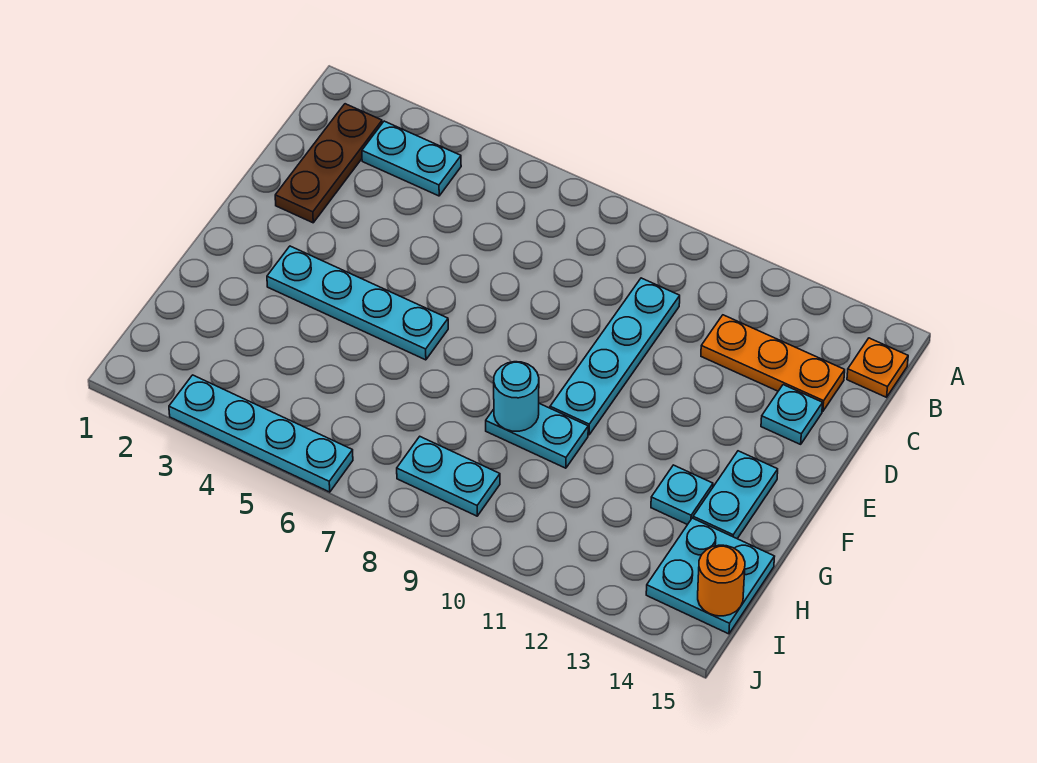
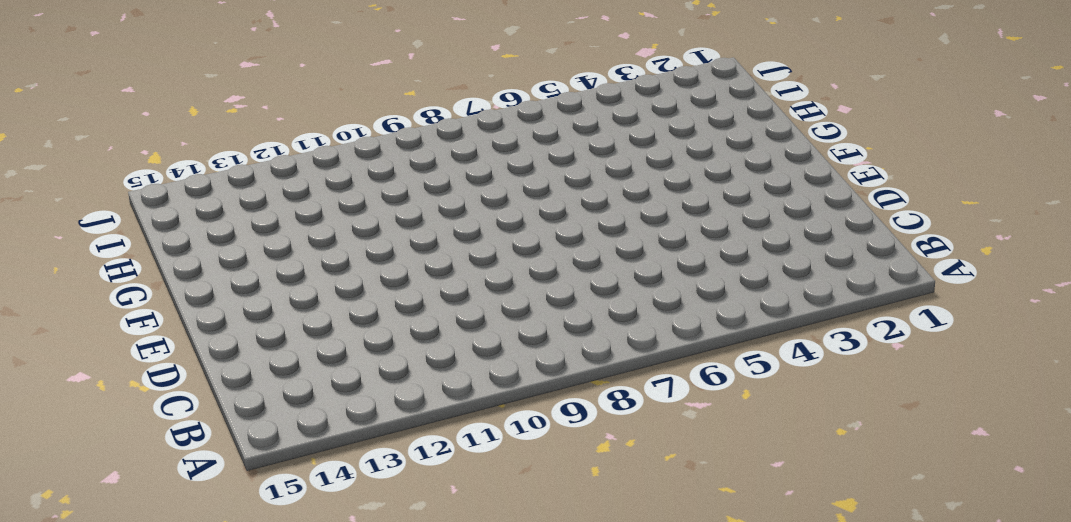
none -> brown 1x3 plate [275,104,382,223]
none -> cyan 1x2 plate [362,121,461,196]
none -> orange 1x1 plate [847,338,908,397]

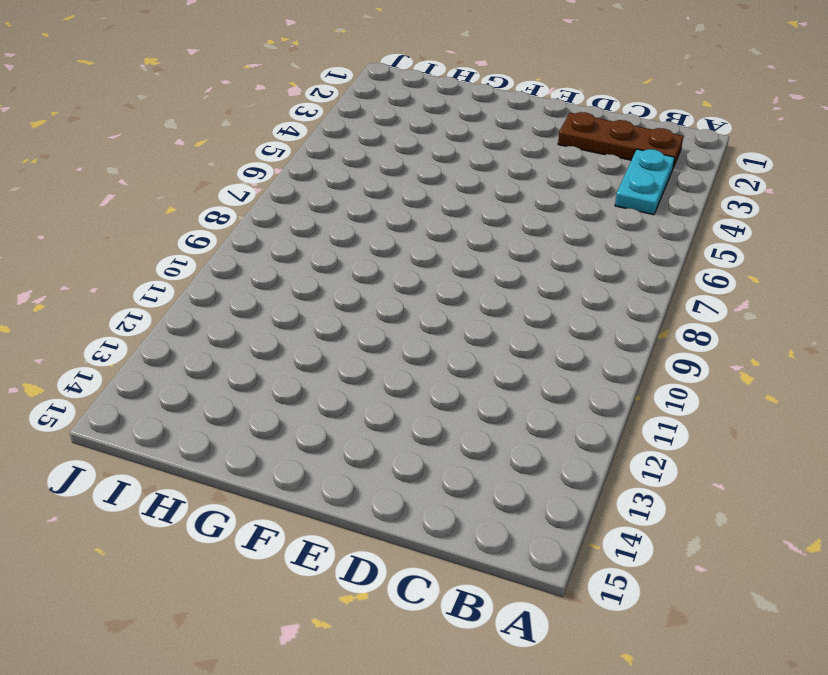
none -> orange 1x1 plate [847,338,908,397]
none -> cyan 1x4 plate [550,278,680,435]
none -> orange 1x3 plate [701,315,845,411]

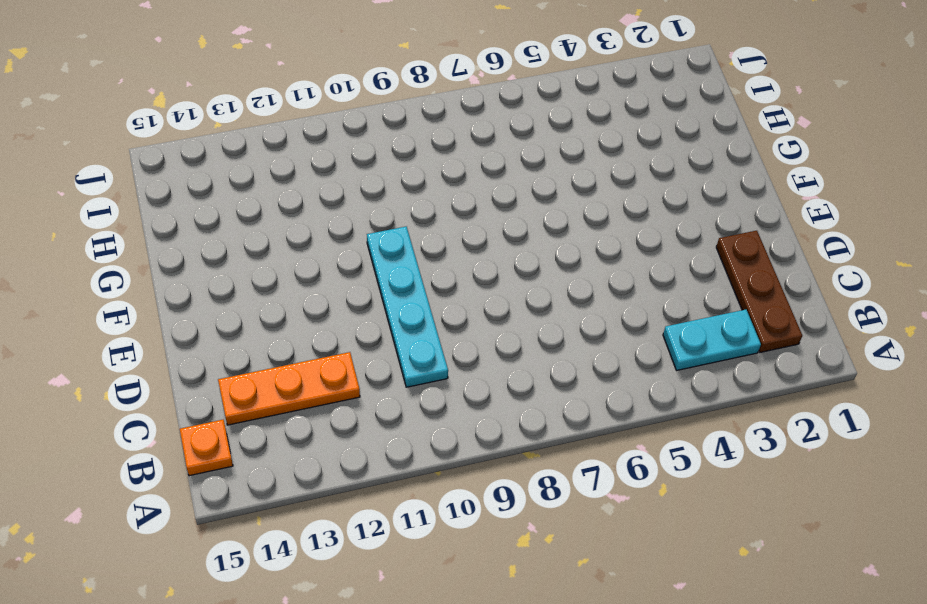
none -> cyan 1x1 plate [761,385,823,444]
none -> cyan 1x4 plate [267,246,448,360]
none -> cyan 1x2 plate [693,451,778,539]

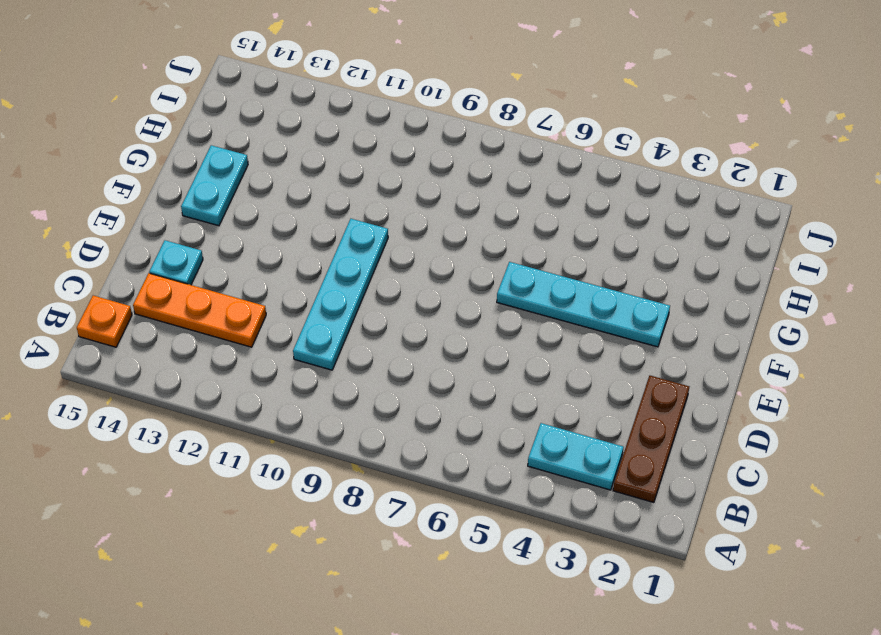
none -> cyan 1x2 plate [486,404,588,468]
none -> cyan 1x1 plate [651,465,713,525]
none -> cyan 2x2 plate [646,518,775,634]

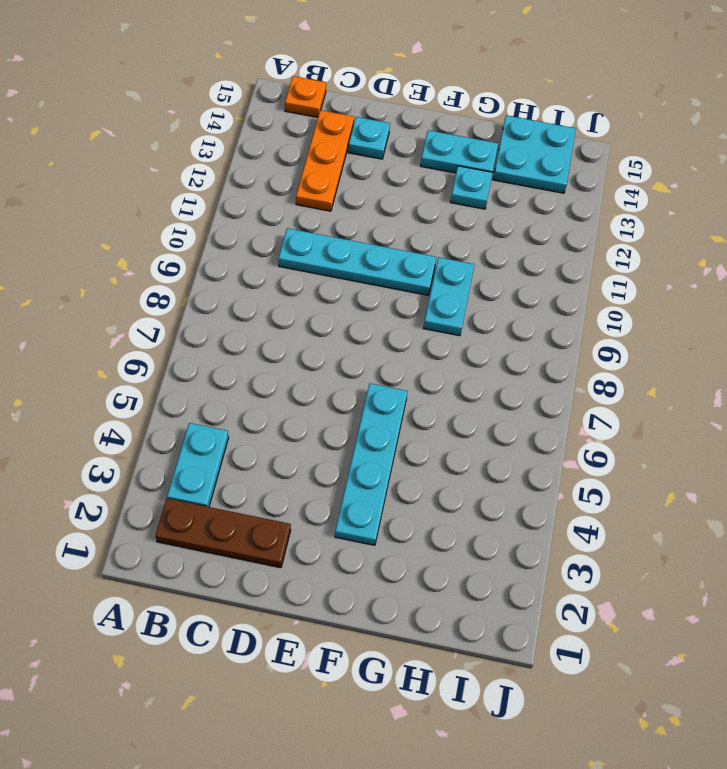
none -> cyan 1x2 plate [397,437,500,516]
none -> cyan 1x4 plate [169,375,353,492]
none -> cyan 1x1 round brick [494,362,539,431]

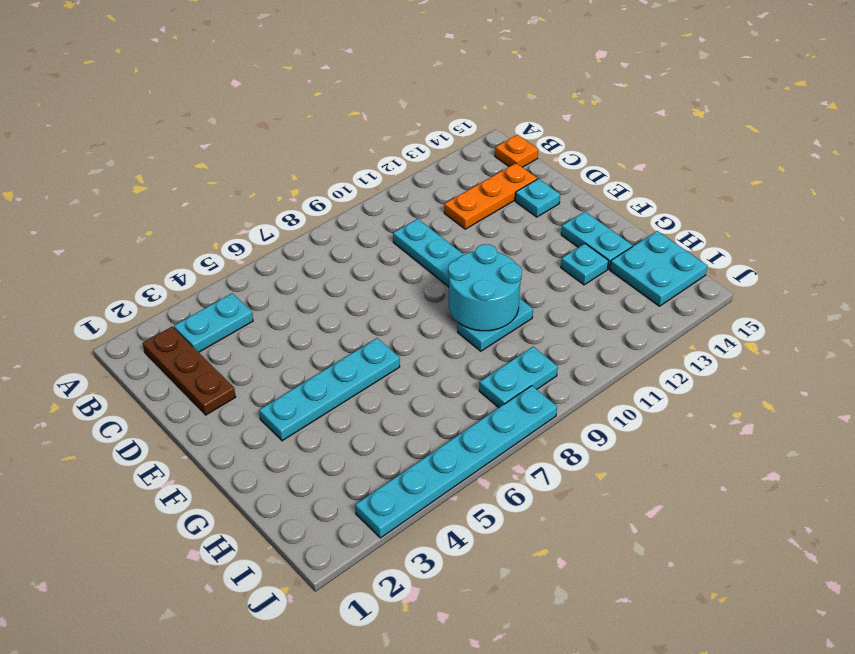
cyan 2x2 round brick [448,244,522,331] -> cyan 1x1 round brick [494,362,539,431]
cyan 1x6 plate [355,386,557,538] -> cyan 1x4 plate [169,375,353,492]
none -> orange 1x1 round brick [698,545,745,616]

